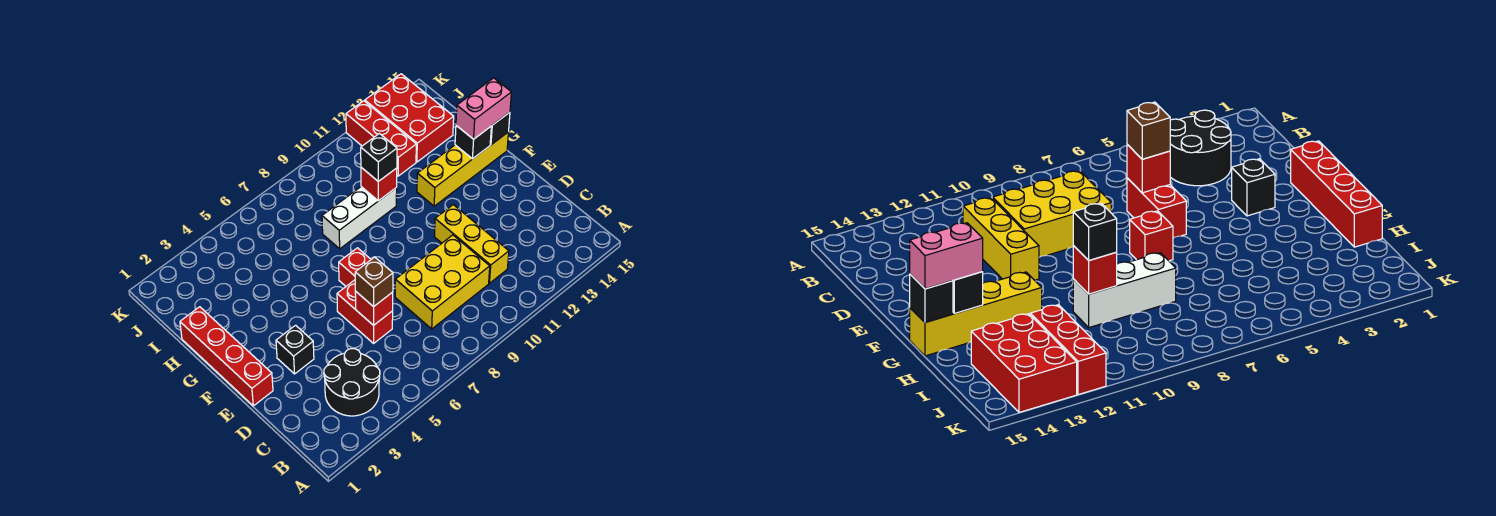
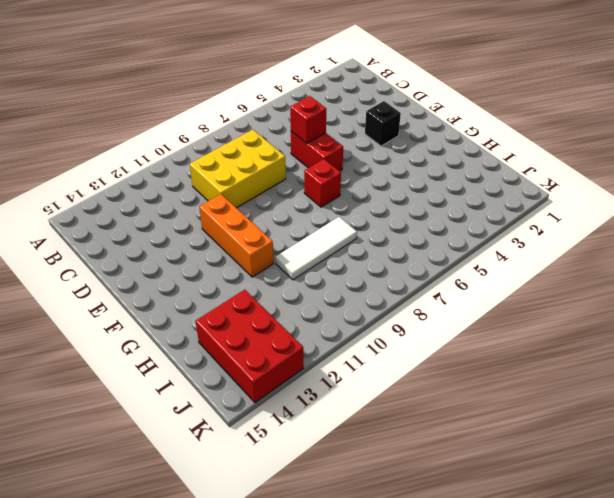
orange 1x3 brick [199,194,274,277] -> yellow 1x3 brick [434,205,509,283]
white 1x3 tile [275,217,357,280] -> white 1x3 brick [322,187,397,249]
none -> black 2x2 round brick [324,349,380,416]
none -> red 1x4 brick [180,307,273,406]
none -> yellow 1x4 brick [417,133,508,206]

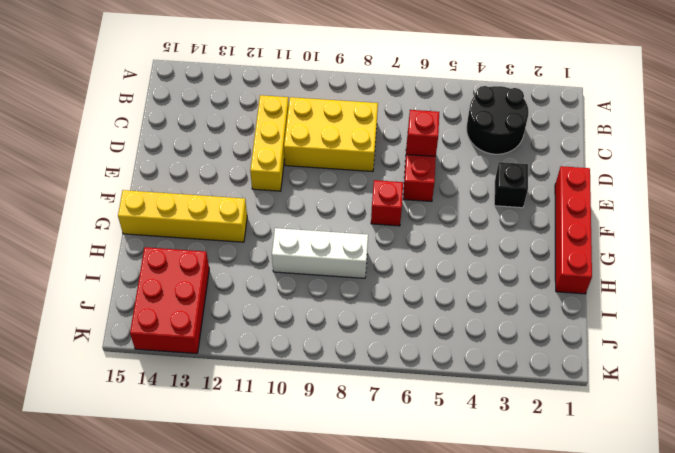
none -> red 1x3 brick [346,101,416,176]
none -> black 1x1 brick [455,126,491,159]
none -> black 1x1 brick [490,112,510,145]

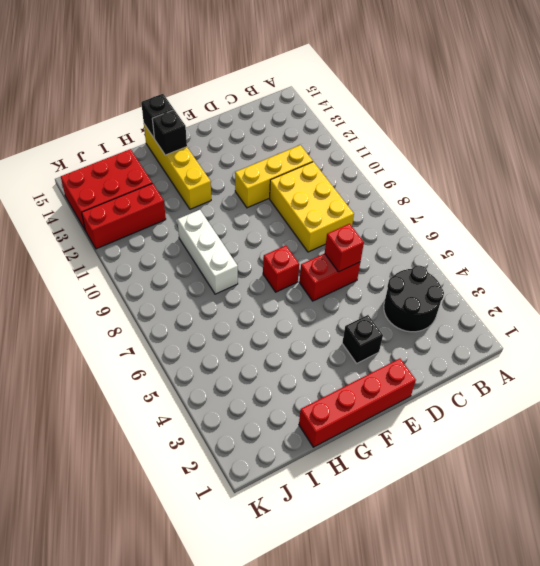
none -> red 1x1 brick [361,167,397,201]
none -> brown 1x1 brick [355,257,393,307]
none -> pink 1x2 brick [456,78,512,139]

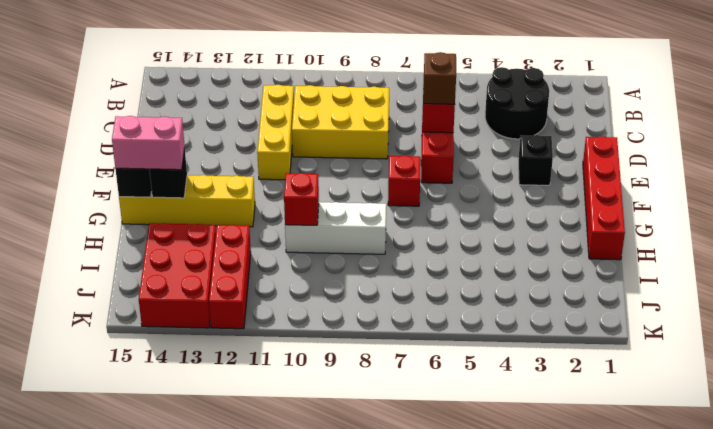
none -> black 1x1 brick [361,134,397,181]

